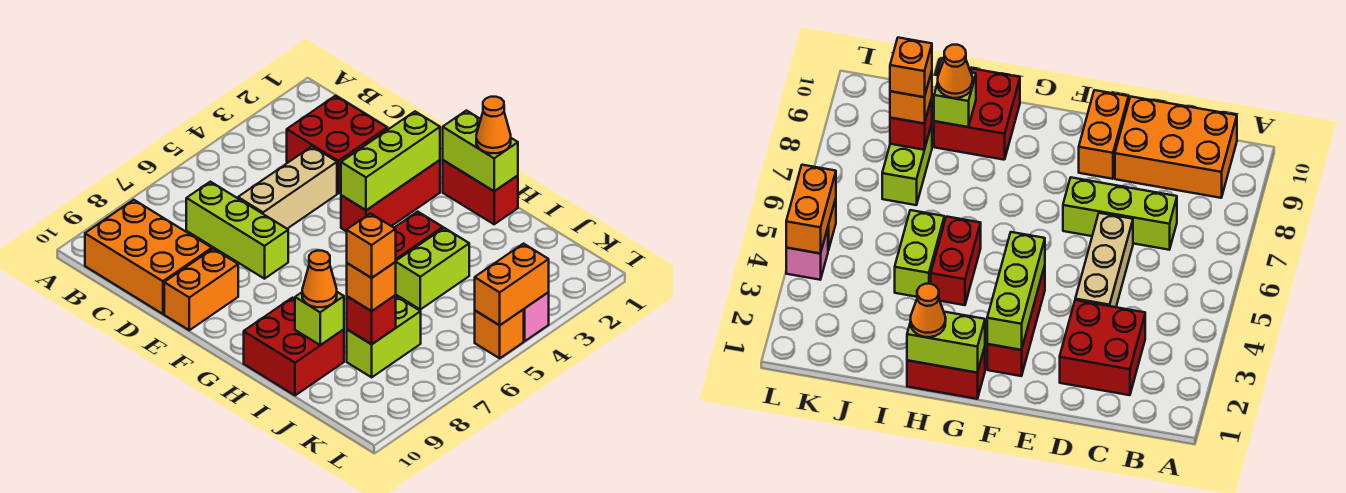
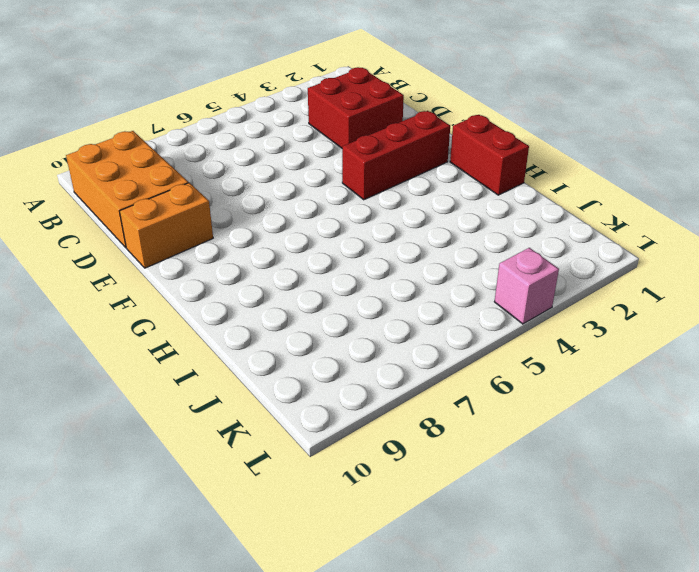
none -> lime 1x3 brick [186,182,288,279]
none -> tan 1x3 brick [238,147,337,229]
none -> red 1x2 brick [394,212,443,260]

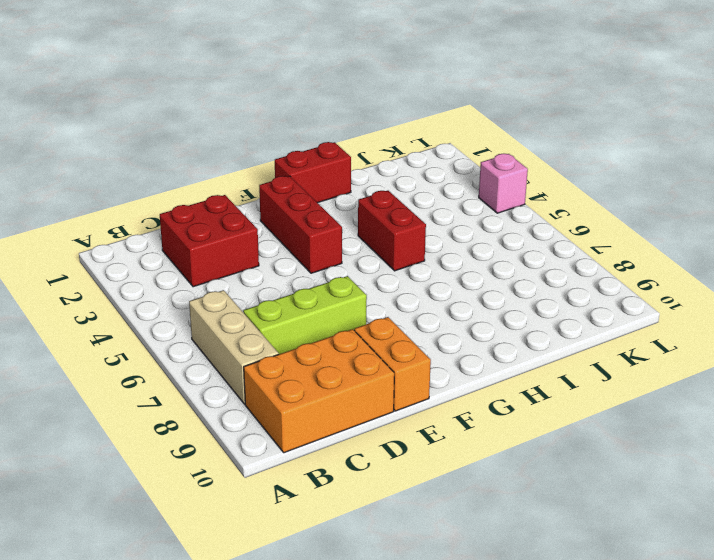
tan 1x3 brick [189,290,279,404] -> tan 1x3 brick moved to [238,147,337,229]
none -> red 2x2 brick [244,298,344,395]
none -> lime 1x2 brick [396,228,469,309]
none -> lime 1x2 brick [347,296,421,377]

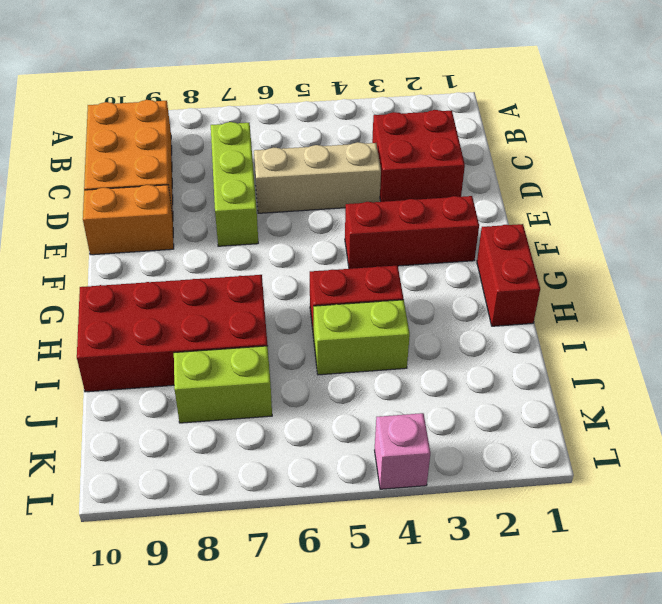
red 2x4 brick [77,275,268,392] -> red 2x2 brick [244,298,344,395]
none -> orange 1x1 brick [475,310,524,358]
none -> lime 1x3 brick [341,112,440,210]
none -> lime 1x2 brick [443,111,518,191]

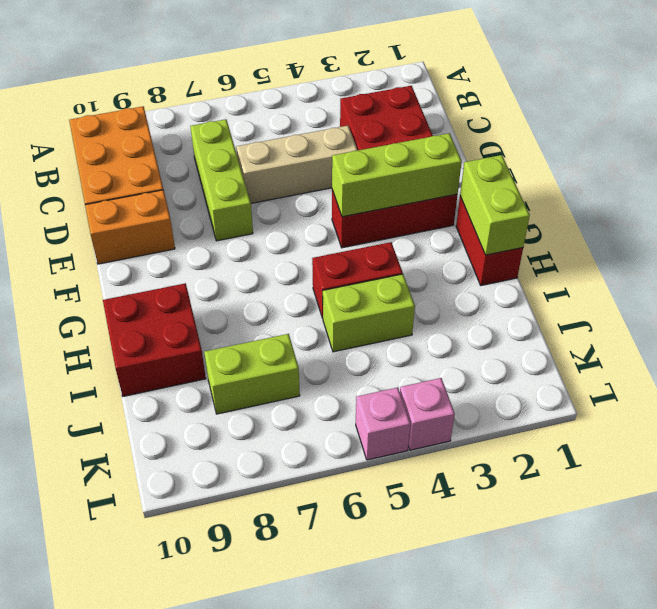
pink 1x1 brick [356,387,410,460] -> orange 1x1 brick [475,310,524,358]
none -> lime 1x1 brick [295,292,344,345]
none -> red 1x1 brick [347,295,396,344]
none -> orange 1x2 brick [475,244,549,325]

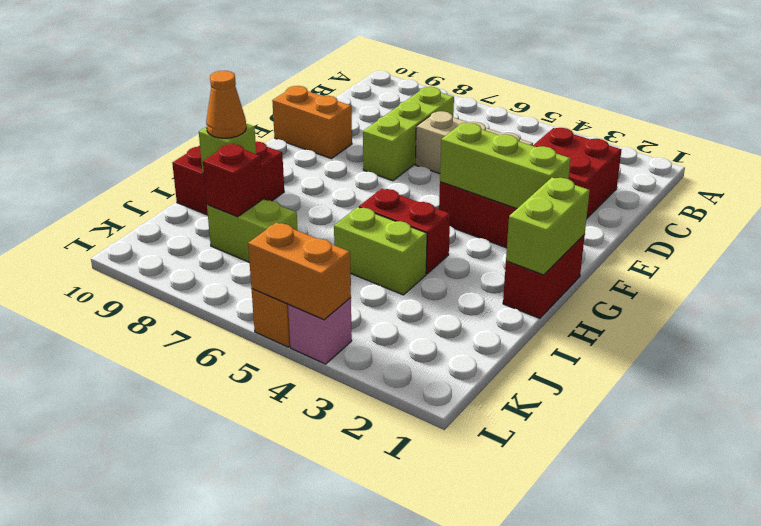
none -> orange 2x3 brick [85,200,212,314]
none -> orange 1x1 cone [476,97,511,153]
none -> orange 1x1 brick [347,262,396,311]

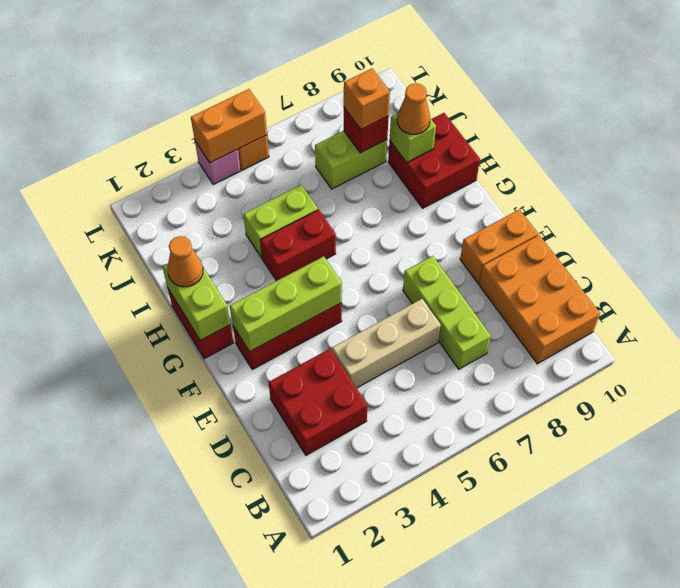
none -> orange 1x1 brick [347,213,396,278]

